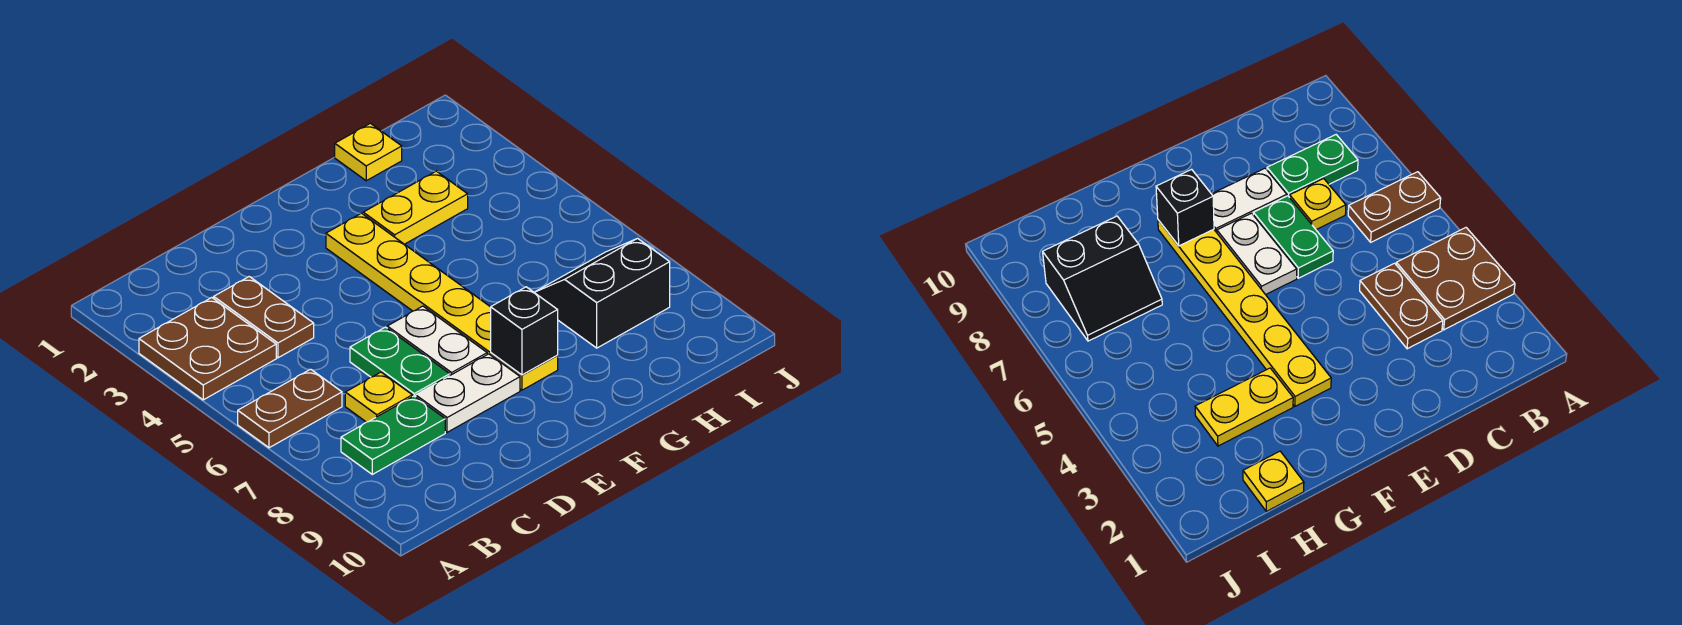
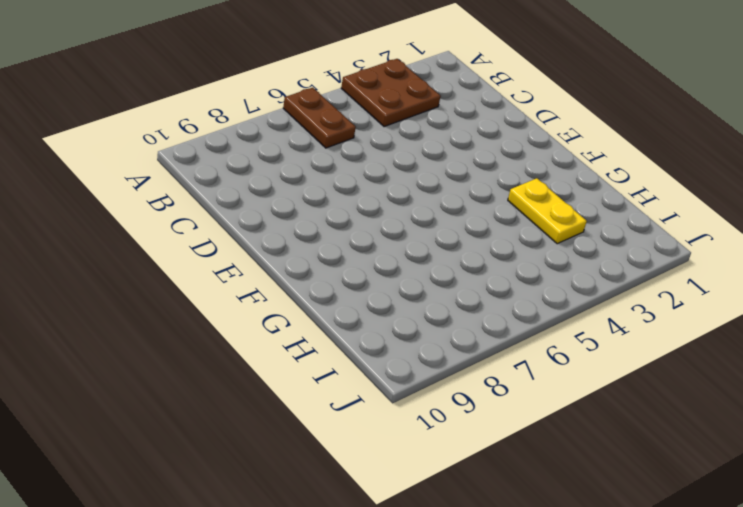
none -> green 1x2 plate [341,396,445,474]
none -> brown 1x2 plate [213,277,314,358]
none -> yellow 1x1 plate [345,372,412,422]

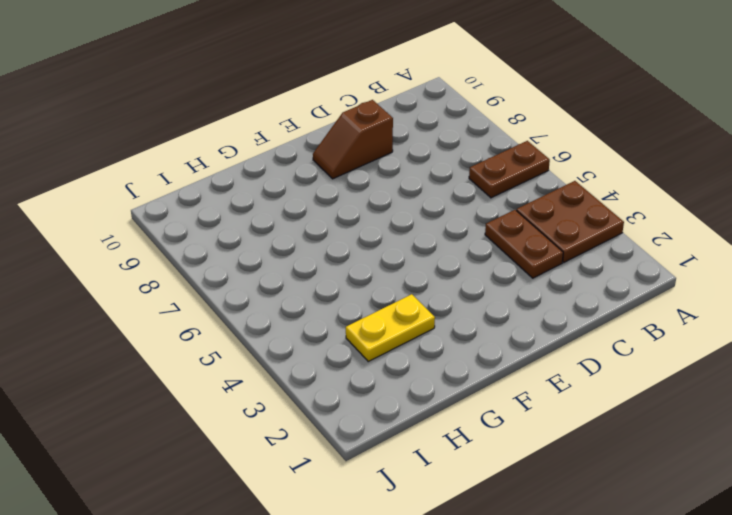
brown 1x2 slope [313,100,393,179] -> none
none -> green 1x2 plate [341,396,445,474]
none -> yellow 1x1 plate [345,372,412,422]
none -> green 1x2 plate [350,327,450,397]

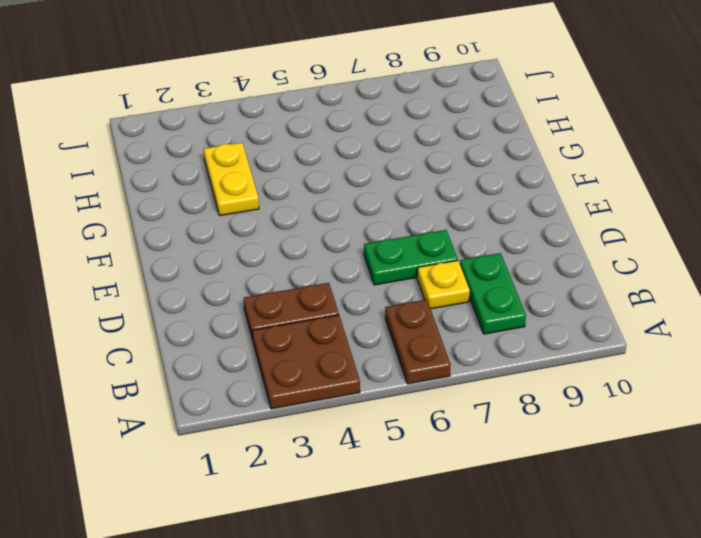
none -> white 1x2 plate [416,354,520,432]
none -> white 1x2 plate [387,306,487,375]
none -> yellow 1x6 plate [326,213,558,390]

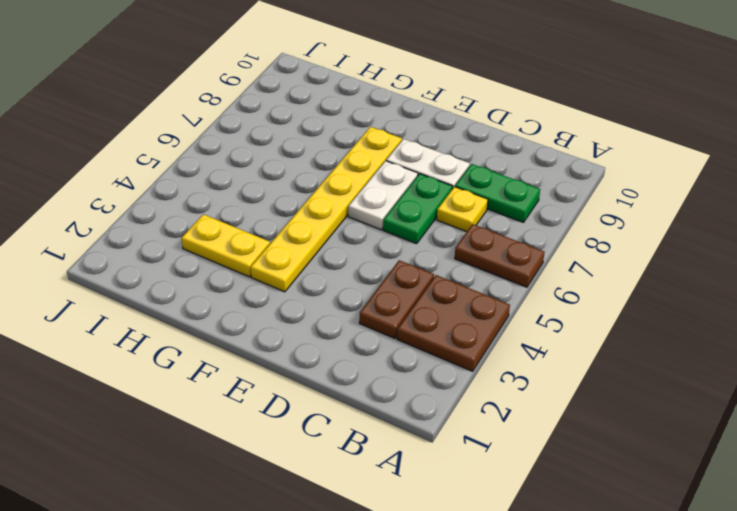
none -> yellow 1x1 plate [335,123,402,181]
none -> black 2x2 slope [534,238,670,348]
none -> black 1x1 brick [491,287,558,375]

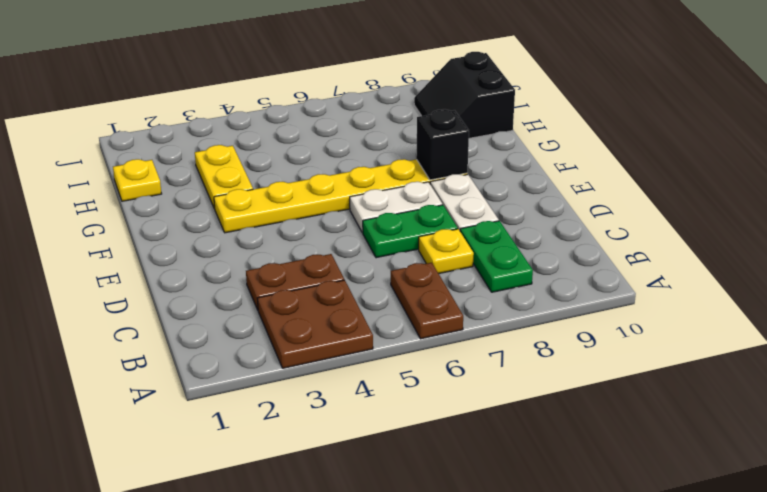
black 2x2 slope [414,52,515,138] -> black 2x2 slope moved to [534,238,670,348]

